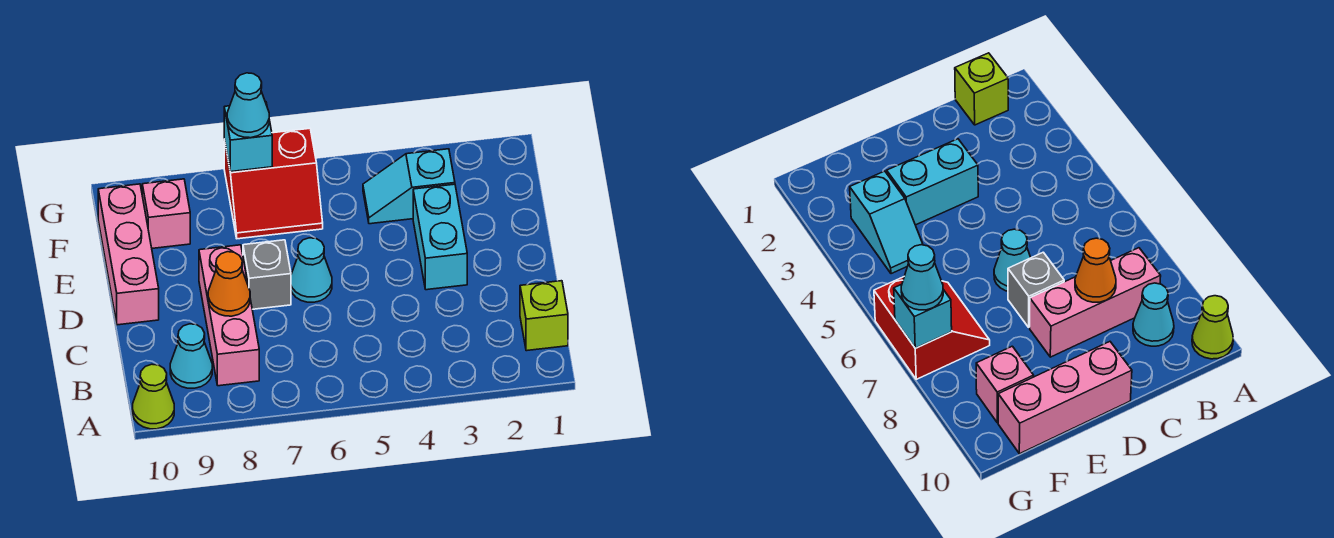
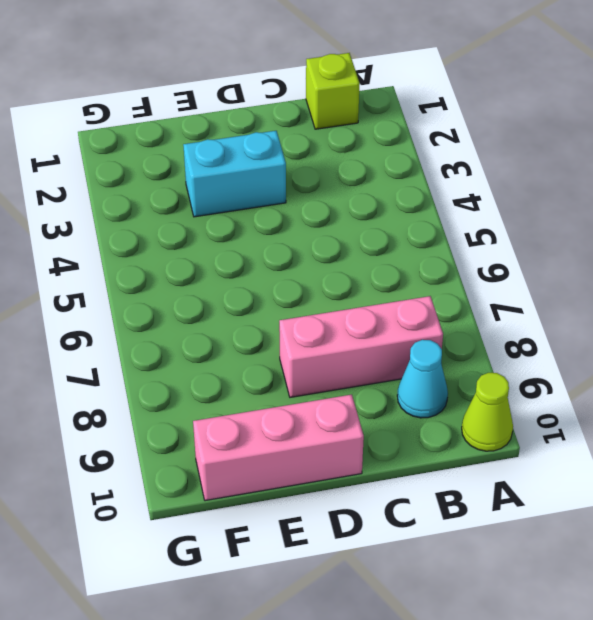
none -> cyan 1x1 cone [291,238,332,302]
none -> grey 1x1 brick [243,240,291,309]
none -> cyan 1x2 slope [363,149,455,224]

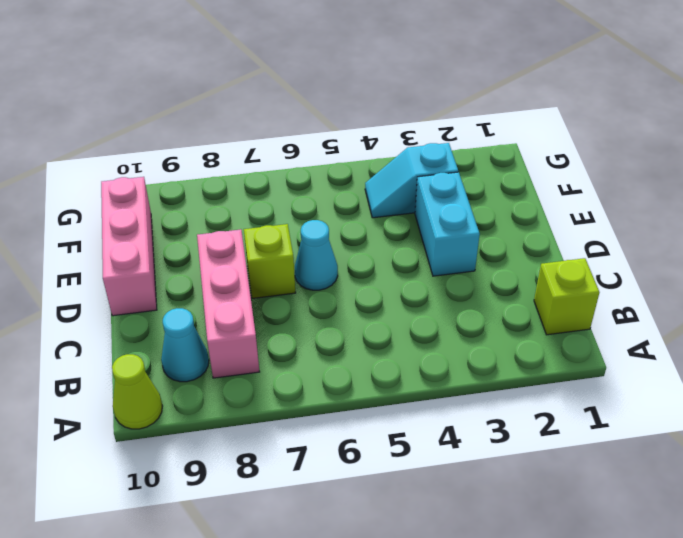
lime 1x1 brick [244,224,295,298] -> grey 1x1 brick [243,240,291,309]
none -> red 2x2 slope [224,128,323,239]
none -> pink 1x1 brick [142,179,190,248]
none -> orange 1x1 cone [208,252,250,316]

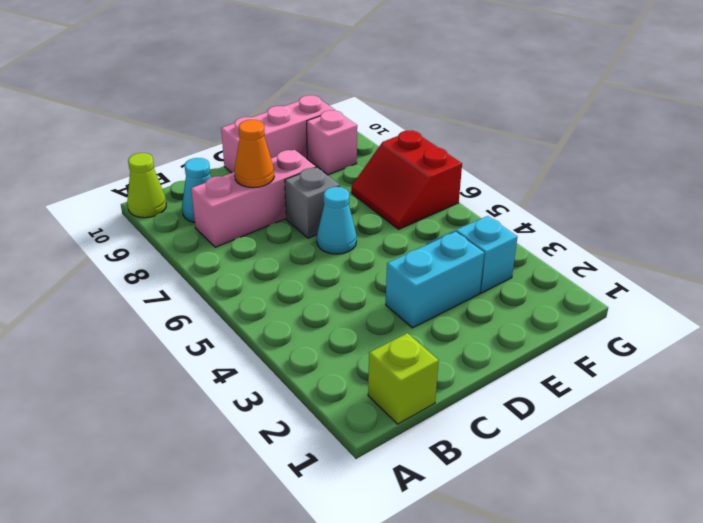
none -> cyan 1x1 brick [224,103,272,172]
none -> cyan 1x1 cone [227,73,269,138]

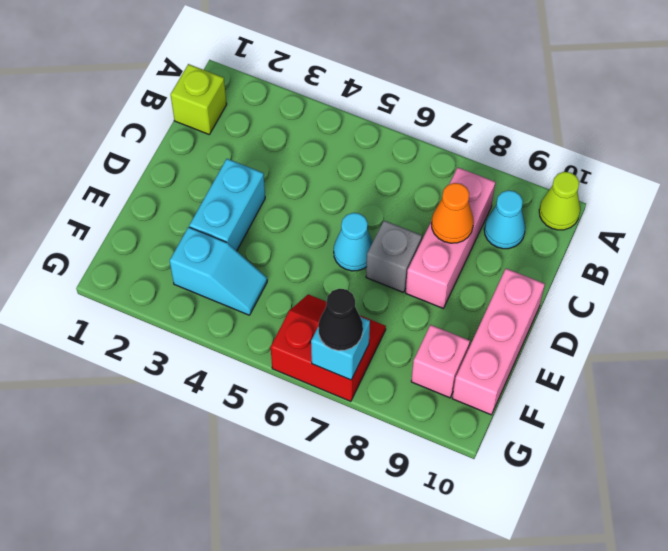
black 1x1 cone [318,289,363,351] -> cyan 1x1 cone [227,73,269,138]

